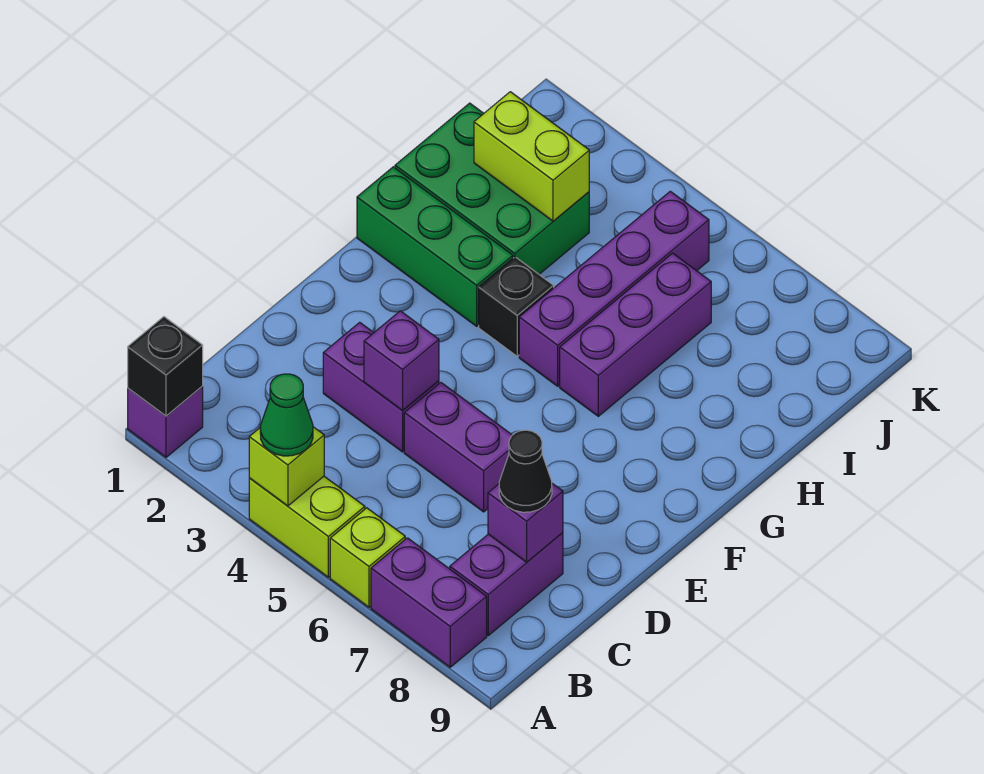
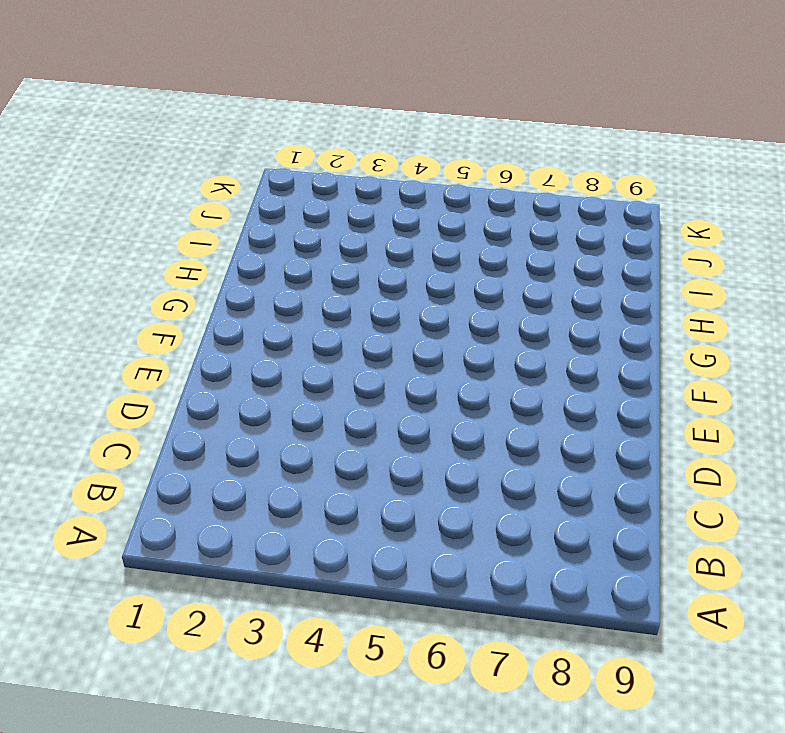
none -> purple 1x1 brick [128,387,203,457]
none -> lime 1x2 brick [249,476,365,577]
none -> lime 1x1 brick [330,508,405,607]

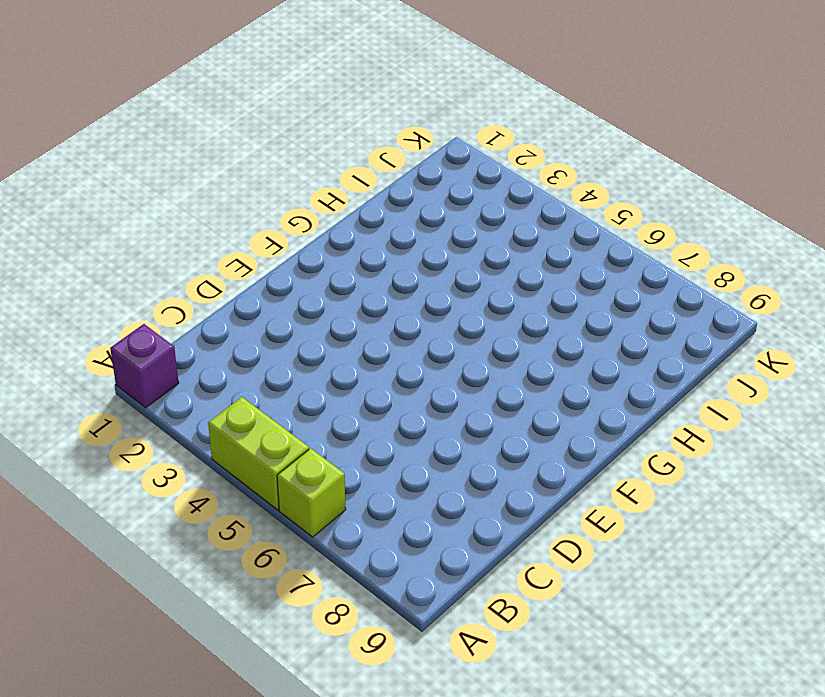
none -> purple 1x2 brick [371,538,487,667]
none -> purple 1x2 brick [450,533,563,635]
none -> purple 1x2 brick [323,322,439,452]

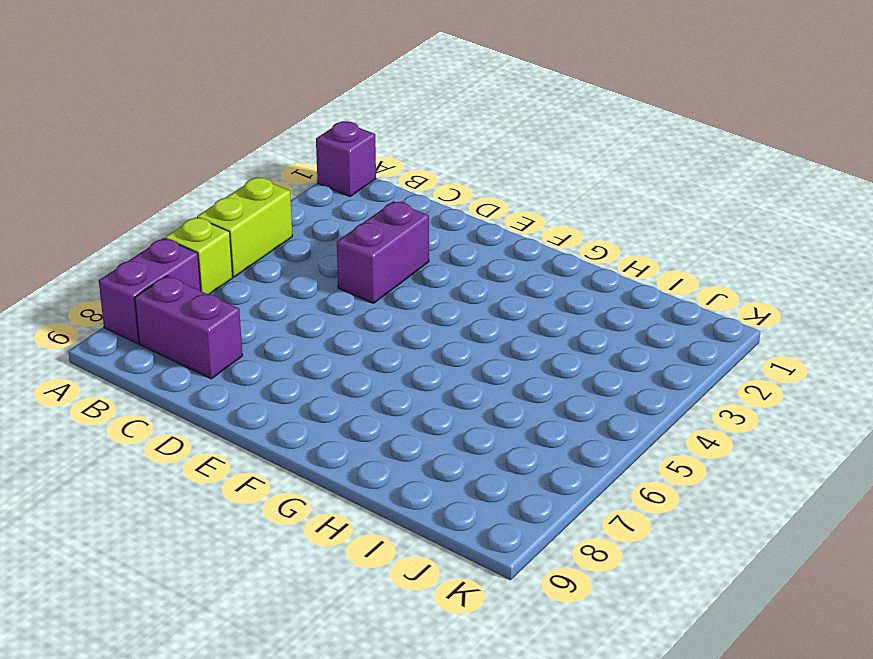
none -> purple 1x2 brick [404,383,512,512]
none -> green 1x3 brick [357,167,513,326]
none -> black 1x1 brick [479,257,554,356]

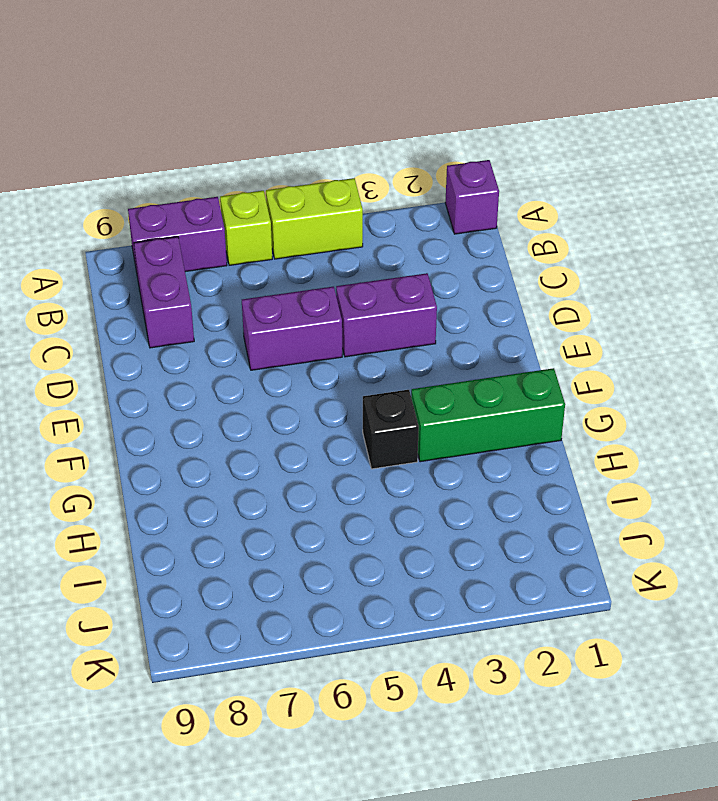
none -> purple 1x4 brick [519,191,709,386]
none -> purple 1x3 brick [560,253,711,416]
none -> green 2x3 brick [395,103,589,274]

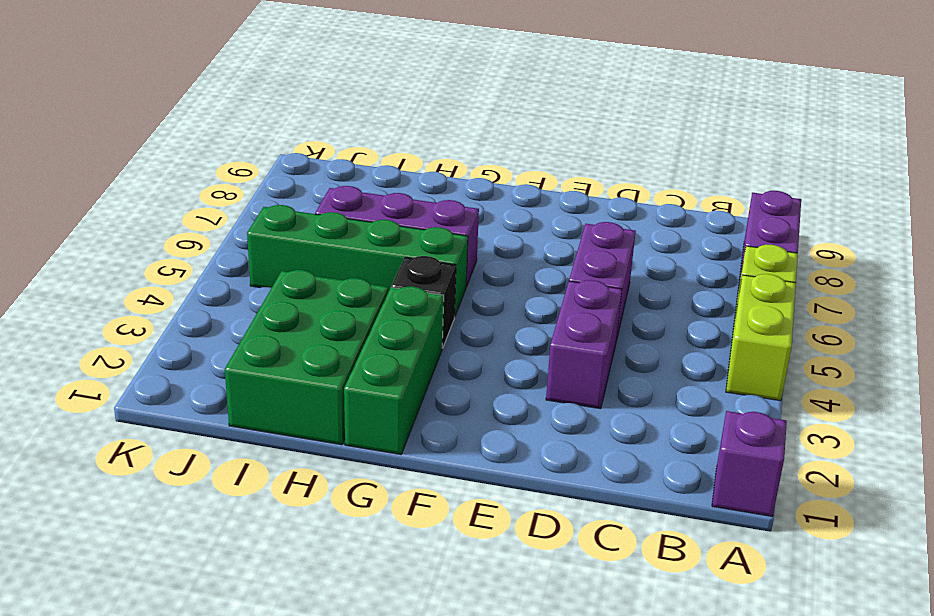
green 1x4 brick [247,205,468,317] -> purple 1x4 brick [519,191,709,386]
none -> purple 1x2 brick [450,533,563,635]
none -> black 1x1 brick [128,317,203,416]
none -> lime 1x1 brick [249,427,324,506]

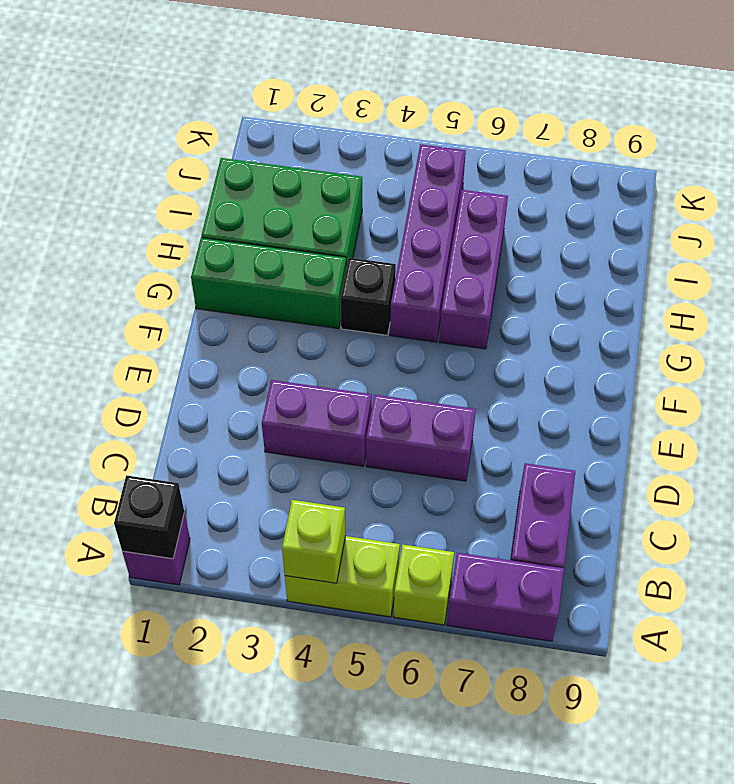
none -> purple 1x1 brick [488,483,563,562]
none -> purple 1x1 brick [364,311,439,410]
none -> lime 1x2 brick [474,92,589,221]

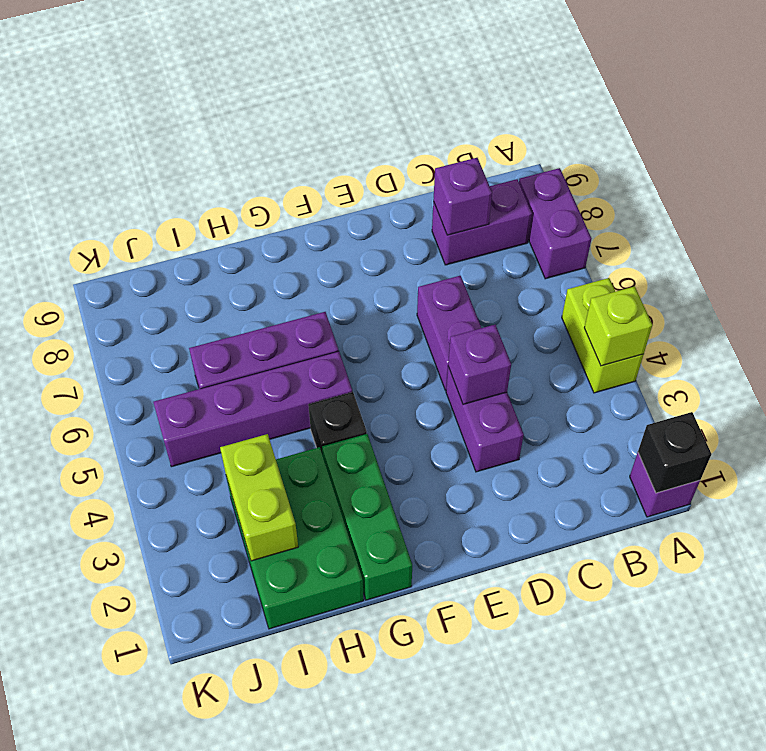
none -> lime 1x1 brick [330,508,405,607]
none -> green 1x1 cone [260,374,313,456]
none -> black 1x1 cone [499,430,552,512]

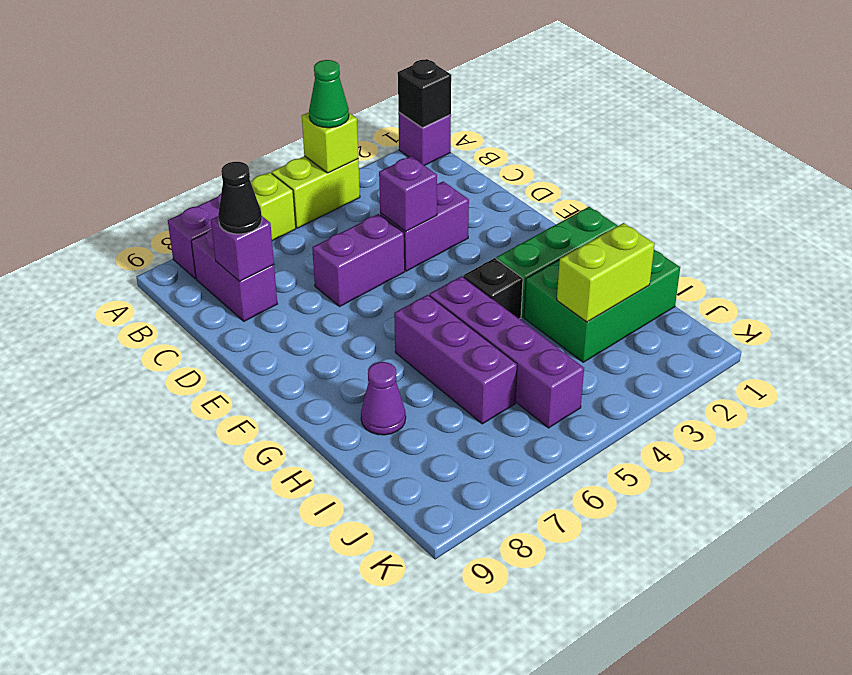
purple 1x1 cone [361,362,406,435] -> none

